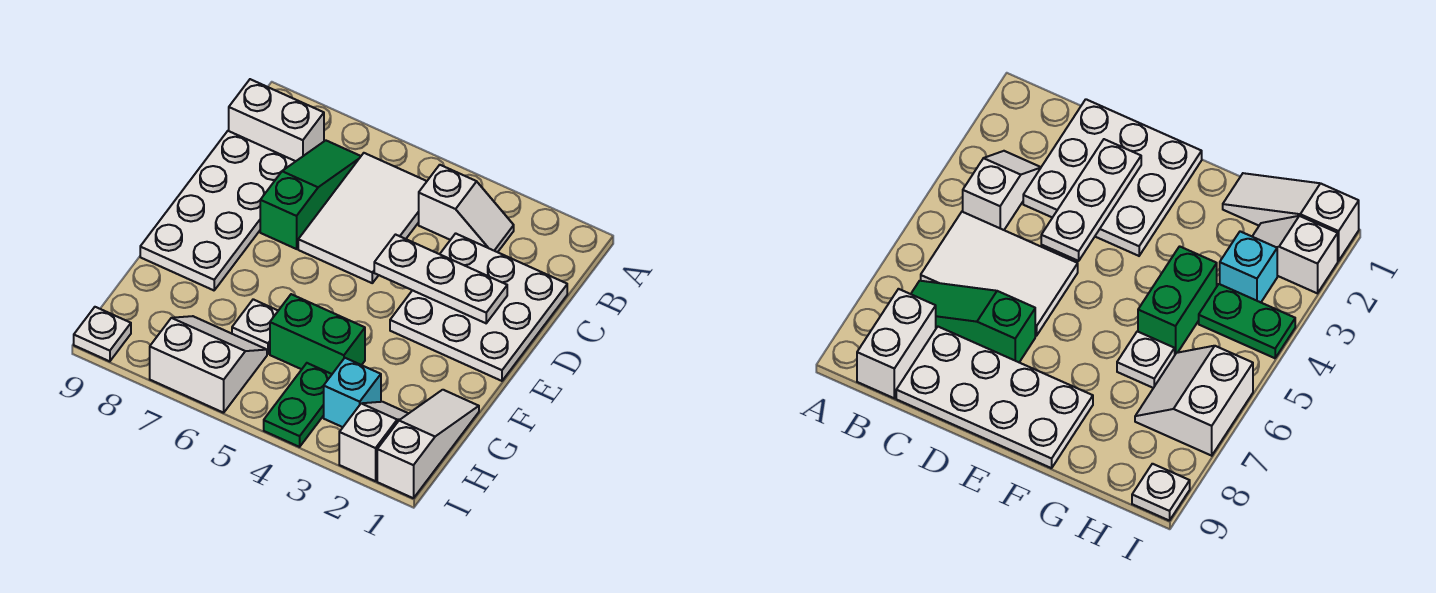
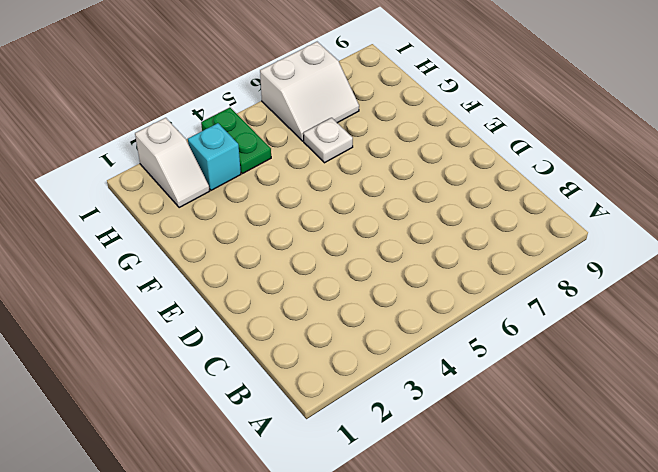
none -> white 1x2 slope [419,165,514,252]
none -> white 2x3 tile [298,153,427,283]
none -> green 1x3 slope [260,140,361,249]

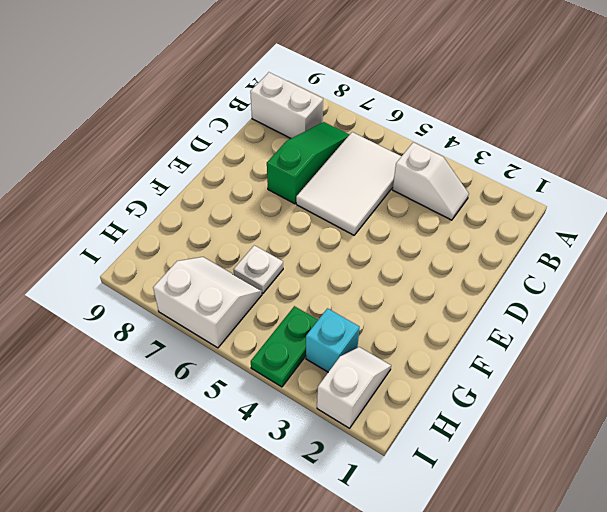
none -> white 3x3 plate [390,233,567,381]
none -> white 2x4 plate [140,131,296,290]
none -> white 1x3 slope [377,390,479,498]

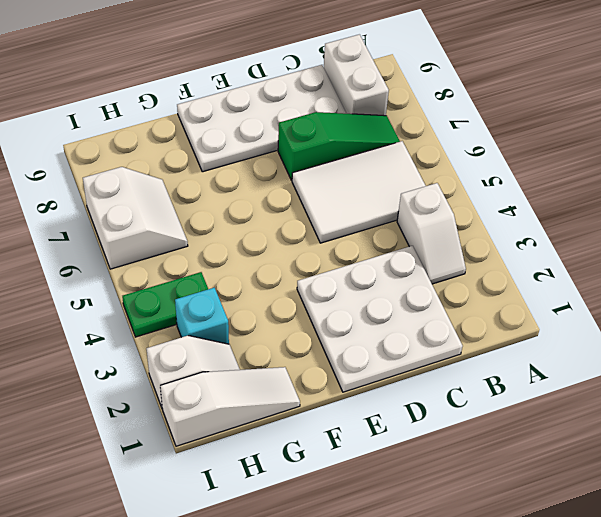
none -> green 1x2 brick [270,294,365,374]
none -> white 1x1 plate [232,299,278,354]
none -> white 1x1 plate [74,307,131,361]

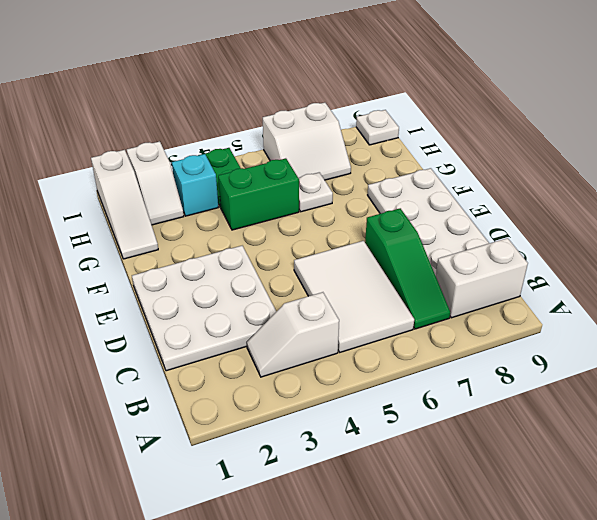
none -> white 1x3 plate [374,235,507,323]

